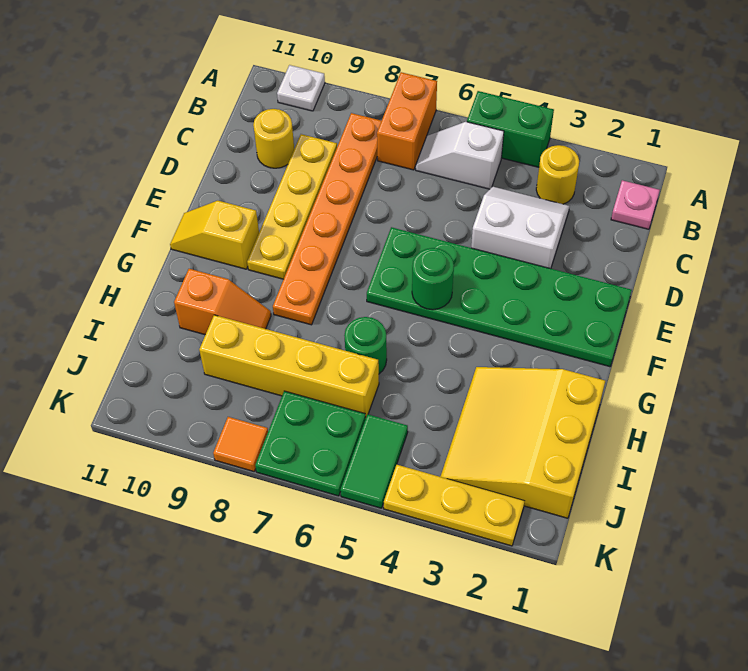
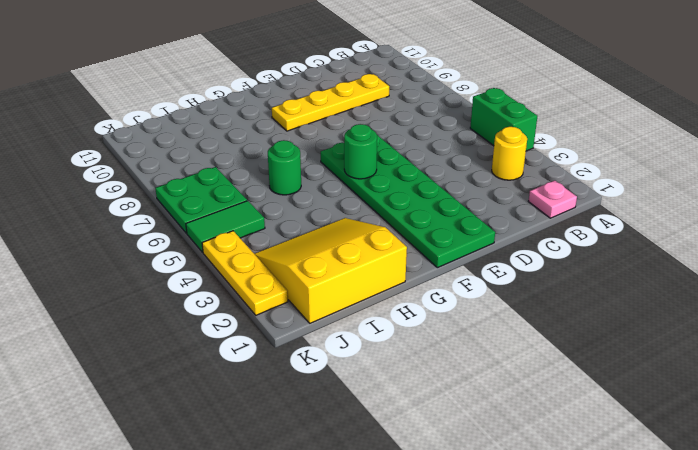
none -> orange 1x2 brick [377,72,437,170]
none -> white 1x1 plate [277,65,325,111]
none -> white 1x2 slope [416,122,504,189]

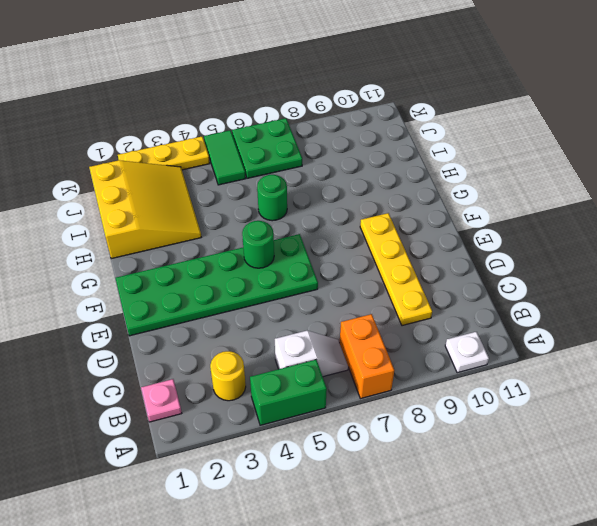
none -> orange 1x6 plate [273,113,381,325]
none -> white 2x2 slope [471,187,570,269]
none -> yellow 1x1 round brick [253,109,294,168]

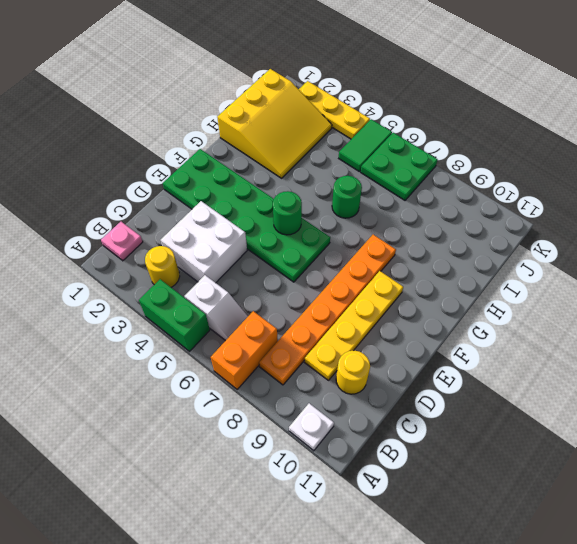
white 2x2 brick [161,201,247,283] -> white 2x2 slope [471,187,570,269]
none -> yellow 1x2 slope [170,201,259,269]
none -> orange 1x2 slope [174,269,271,335]
none -> yellow 1x4 brick [199,315,379,417]

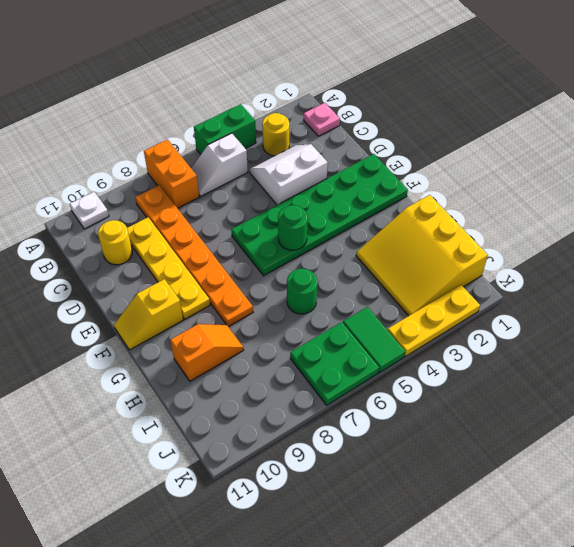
none -> yellow 1x4 brick [199,315,379,417]
none -> orange 1x1 tile [213,417,268,471]

